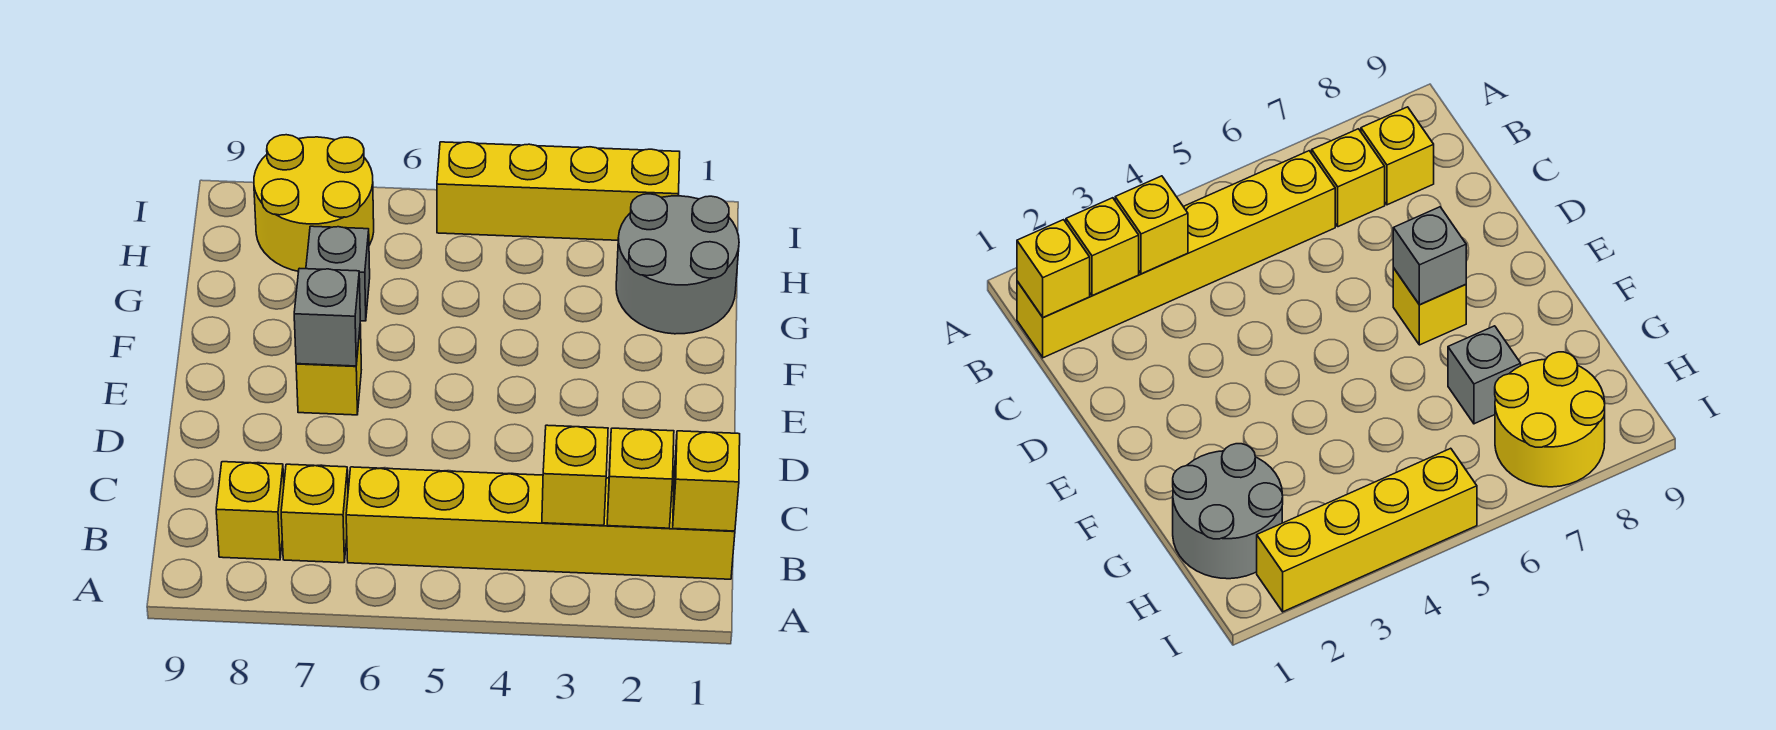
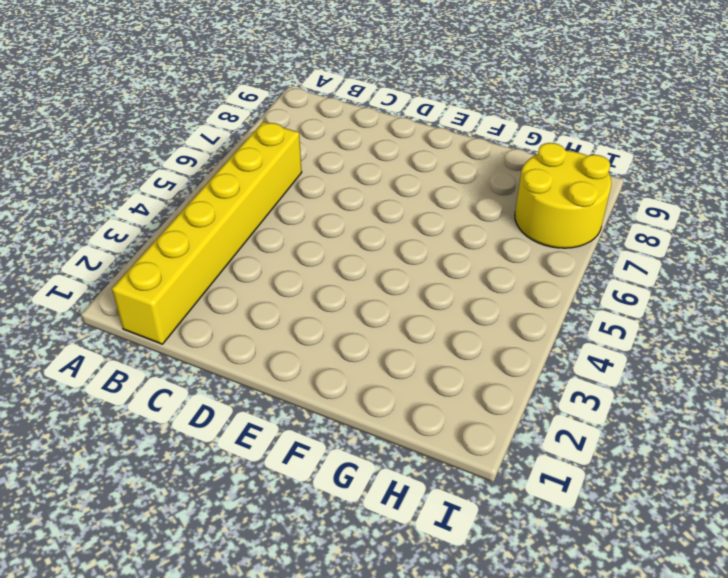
none -> yellow 1x1 brick [281,464,348,563]
none -> yellow 1x1 brick [216,462,284,560]
none -> yellow 1x1 brick [296,324,361,415]

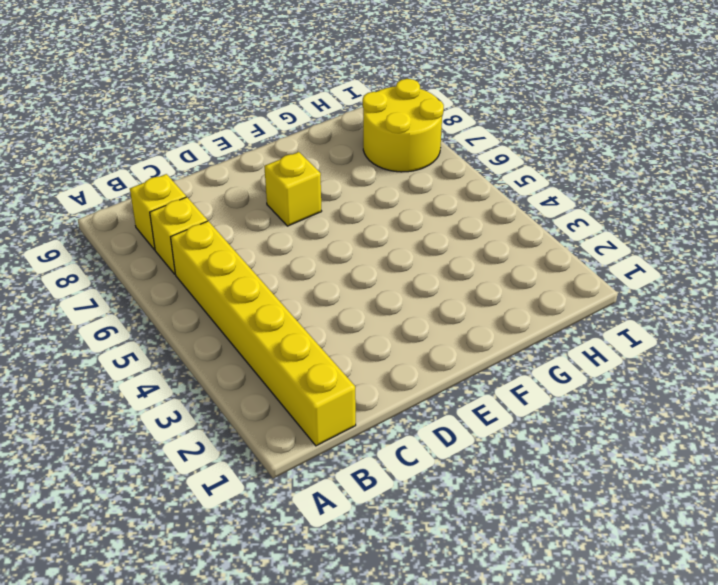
none -> grey 2x2 round brick [616,194,739,334]
none -> grey 1x1 brick [306,226,370,321]
none -> yellow 1x4 brick [437,142,680,240]

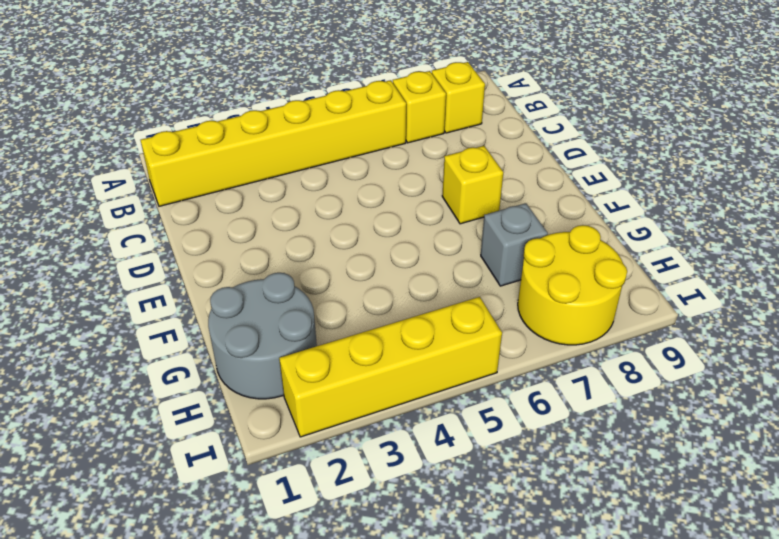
none -> yellow 1x1 brick [673,431,740,531]
none -> yellow 1x1 brick [607,428,674,528]
none -> yellow 1x1 brick [542,425,608,526]

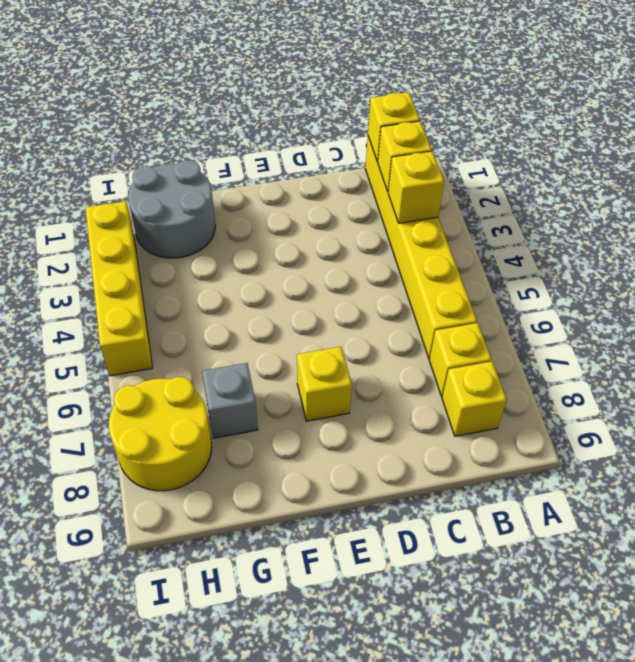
none -> grey 1x1 brick [294,268,360,366]

